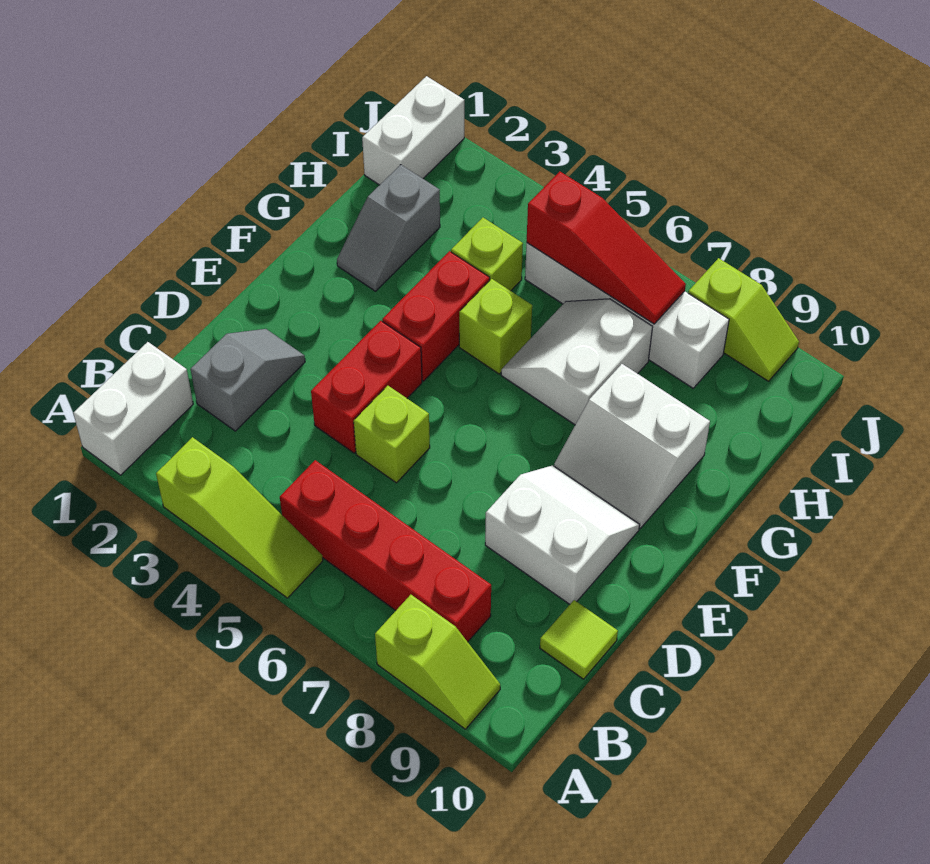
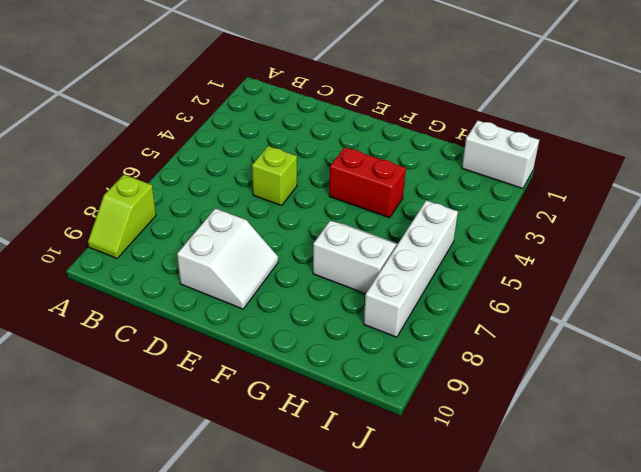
none -> white 1x2 brick [73,342,193,475]
none -> lime 1x3 slope [156,437,323,598]
none -> red 1x4 brick [280,460,491,642]

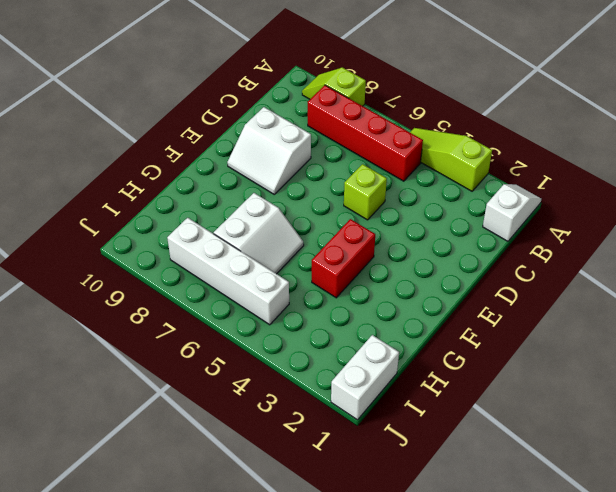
white 1x2 slope [483,184,541,241] -> white 1x2 brick [73,342,193,475]
none -> grey 1x2 slope [191,329,305,431]
none -> lime 1x1 tile [540,600,618,679]
none -> red 1x2 brick [311,321,422,453]

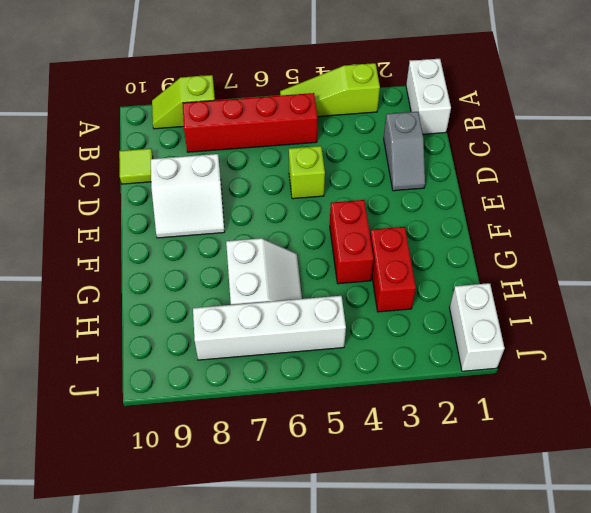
red 1x2 brick [370,227,416,312] -> red 1x2 brick moved to [311,321,422,453]
none -> white 2x2 slope [554,364,710,528]
none -> grey 1x2 slope [337,165,440,291]
none -> lime 1x1 brick [459,279,532,374]

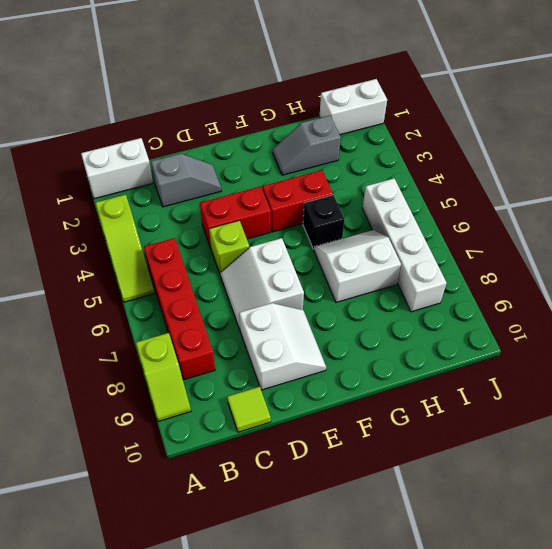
white 2x2 slope [220,238,304,329] -> white 2x2 slope moved to [554,364,710,528]
black 1x1 brick [303,195,345,249] -> lime 1x1 brick [459,279,532,374]
none -> lime 1x1 brick [451,218,523,291]
none -> lime 1x2 slope [688,258,799,381]
none -> red 1x3 slope [527,172,686,324]

